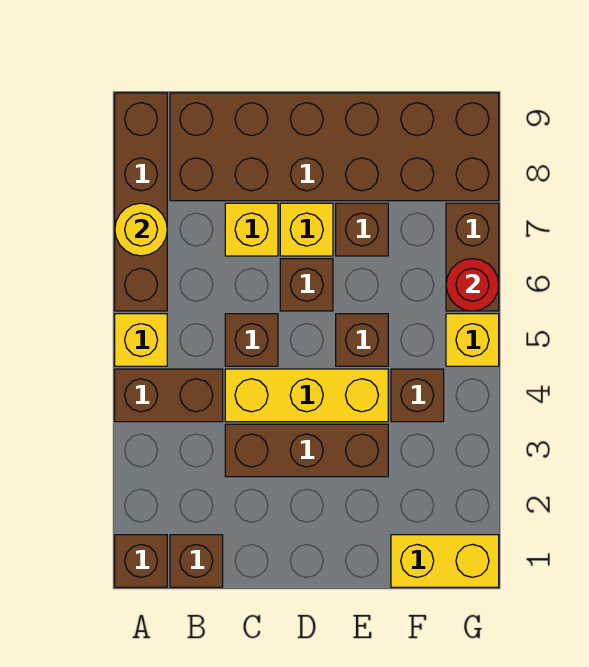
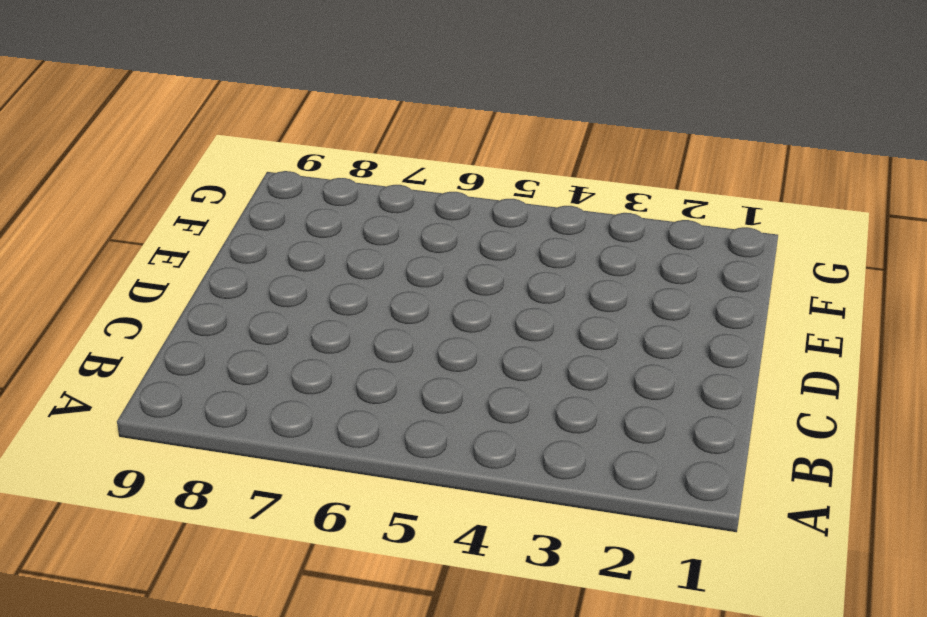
none -> brown 1x1 brick [115,535,167,587]
none -> brown 1x2 brick [115,369,223,422]
none -> yellow 1x1 brick [115,314,167,366]

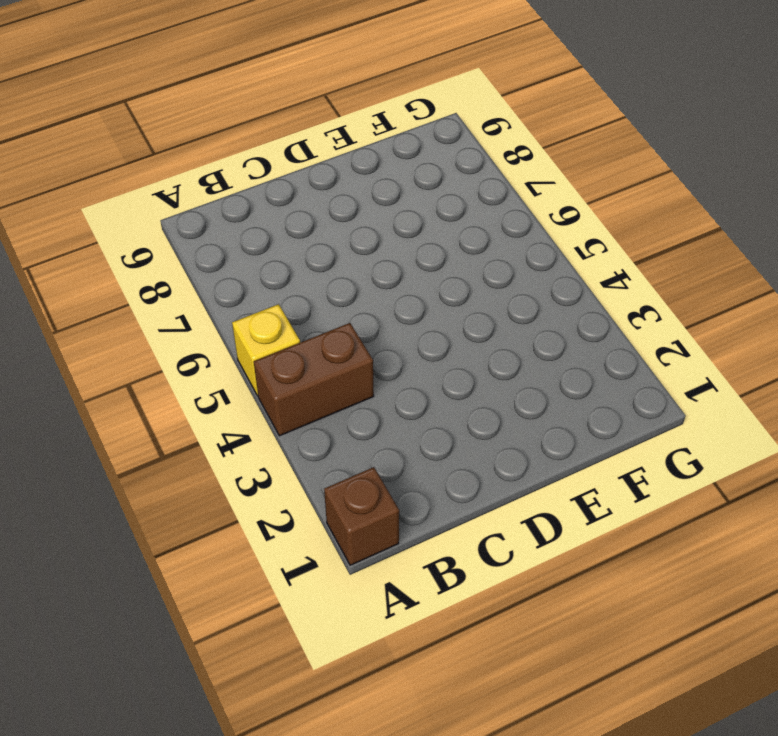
none -> brown 1x4 brick [115,93,167,311]
none -> brown 1x1 brick [170,535,223,587]
none -> brown 2x6 brick [170,93,499,201]

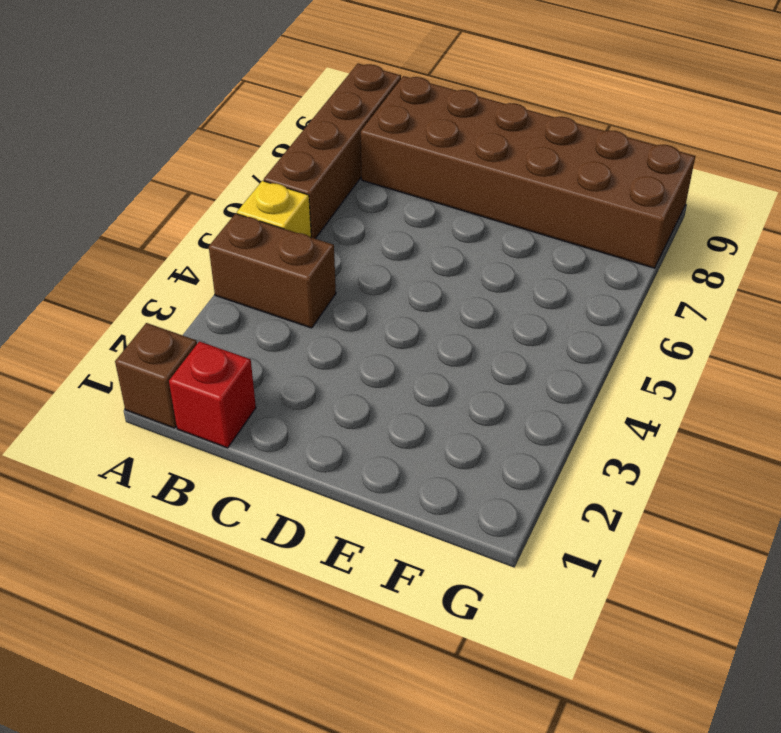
red 1x1 brick [169,341,256,448] -> brown 1x1 brick [170,535,223,587]
none -> brown 1x3 brick [225,424,388,477]
none -> yellow 1x3 brick [225,369,388,422]
none -> brown 1x1 brick [225,314,278,366]

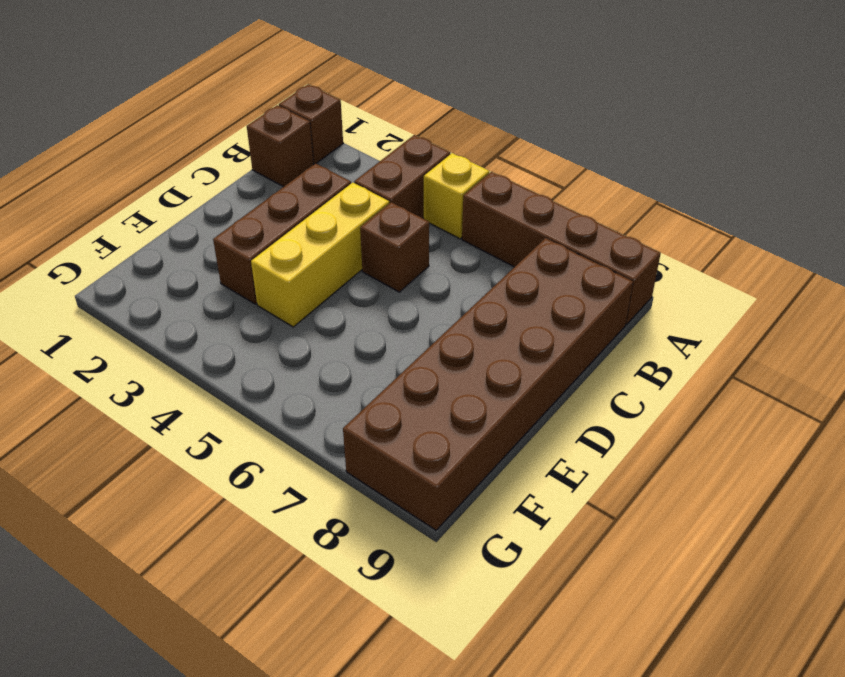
none -> yellow 1x1 brick [225,203,278,256]
none -> brown 1x1 brick [280,259,333,311]
none -> yellow 1x1 brick [280,203,333,256]

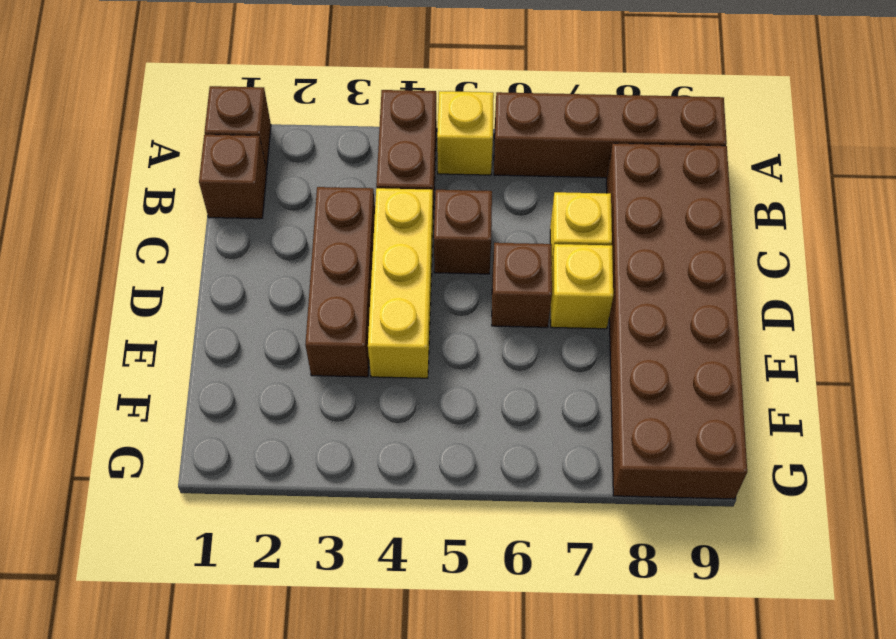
none -> brown 1x1 brick [336,314,388,366]
none -> brown 1x1 brick [336,203,388,256]
none -> yellow 1x2 brick [391,535,499,587]

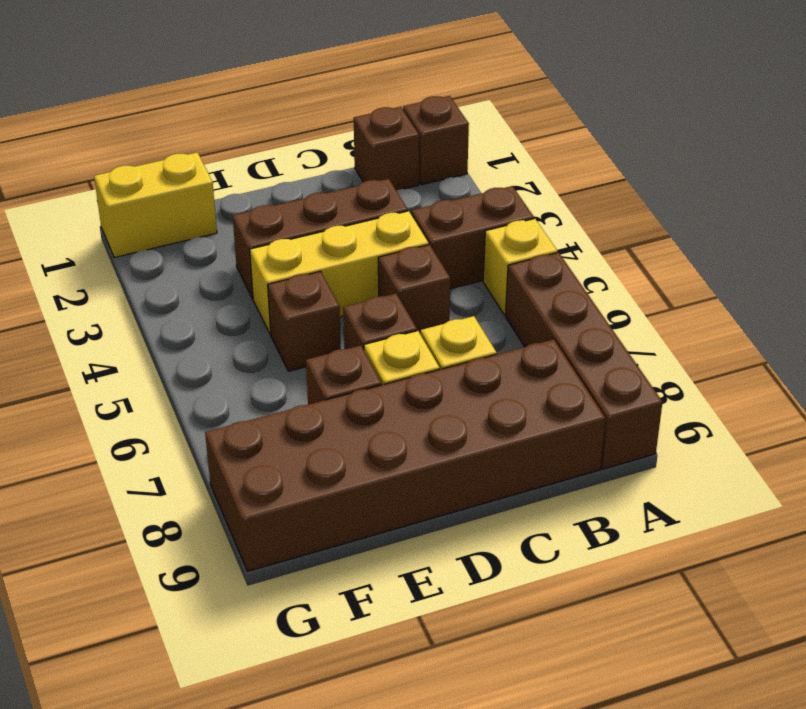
none -> brown 1x1 brick [391,369,444,422]
none -> yellow 1x1 brick [446,314,499,366]
none -> brown 1x2 brick [446,203,499,311]

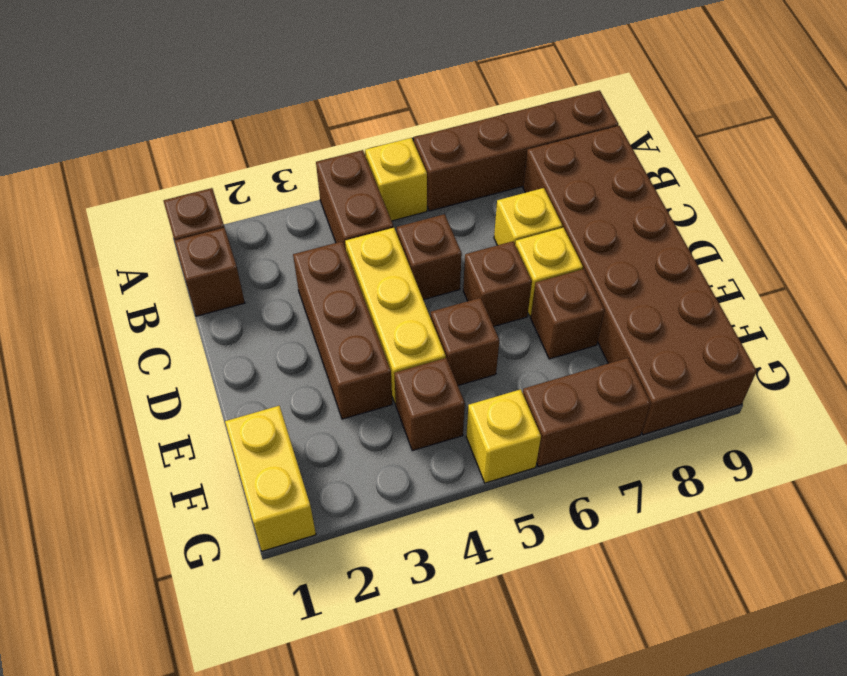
none -> yellow 1x1 round brick [115,203,167,256]
none -> red 1x1 round brick [446,259,499,311]

